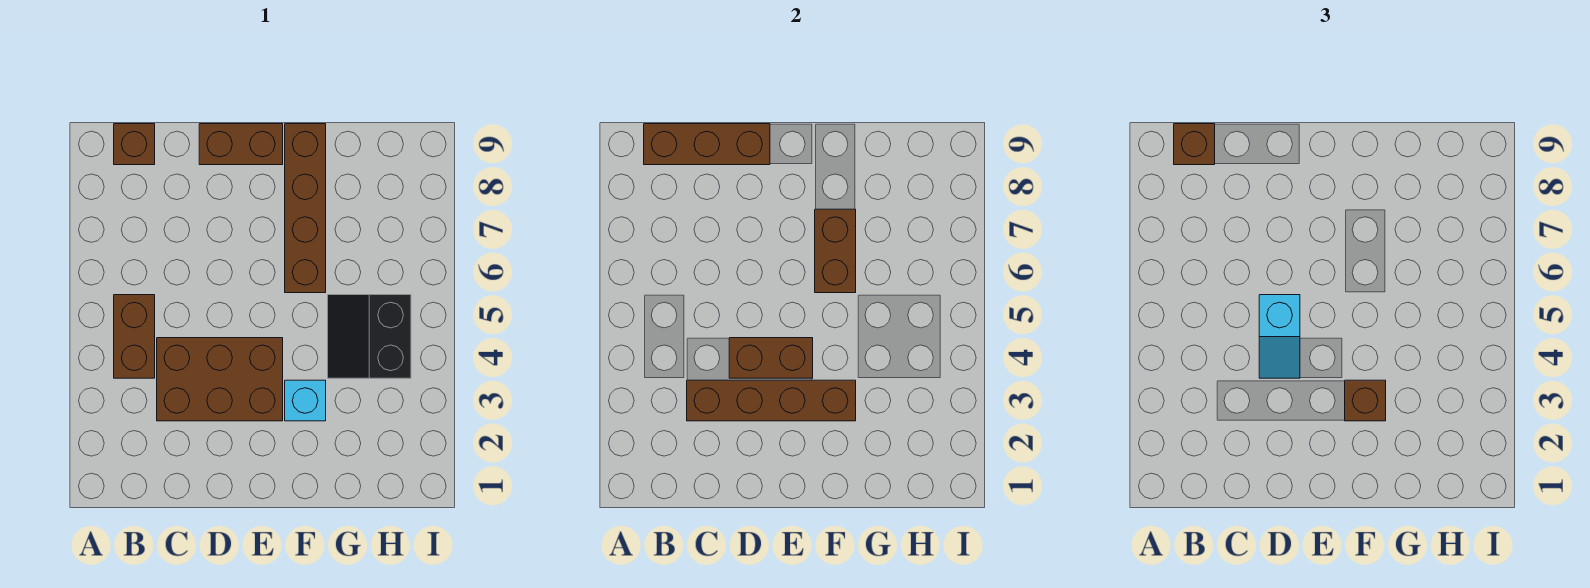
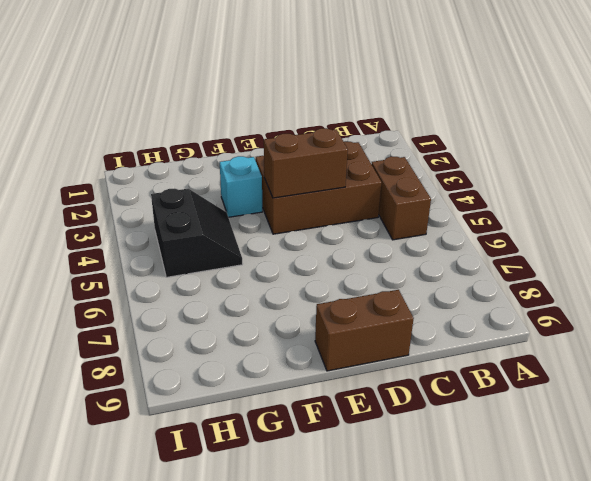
none -> brown 1x1 brick [114,124,155,165]
none -> brown 1x4 brick [285,124,326,293]
none -> brown 1x3 brick [644,124,770,165]

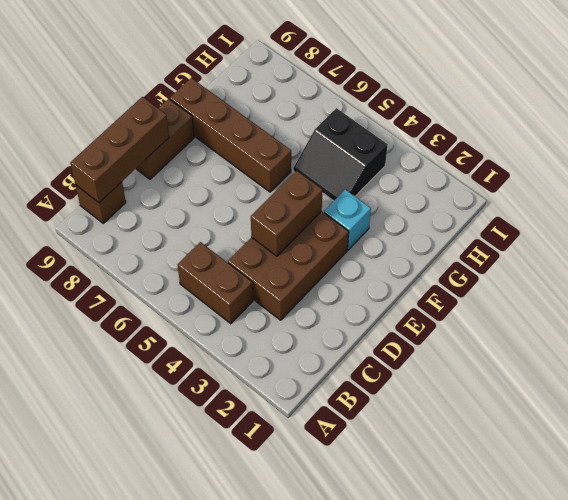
none -> brown 1x4 brick [687,380,856,421]
none -> brown 1x2 brick [815,209,856,293]
none -> brown 1x1 brick [1174,124,1215,165]

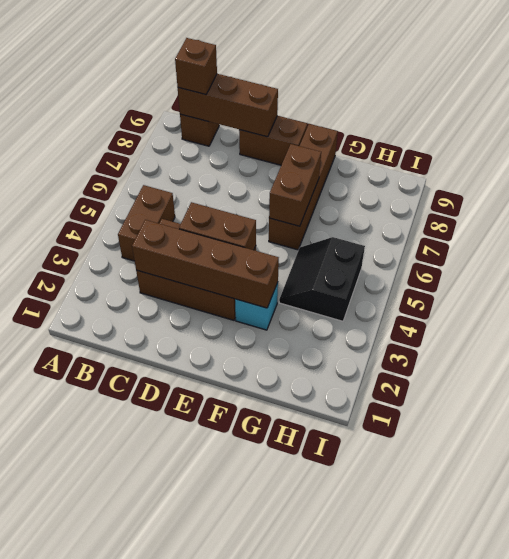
none -> cyan 1x2 slope [1259,295,1300,378]
none -> brown 1x1 brick [1345,380,1386,421]

